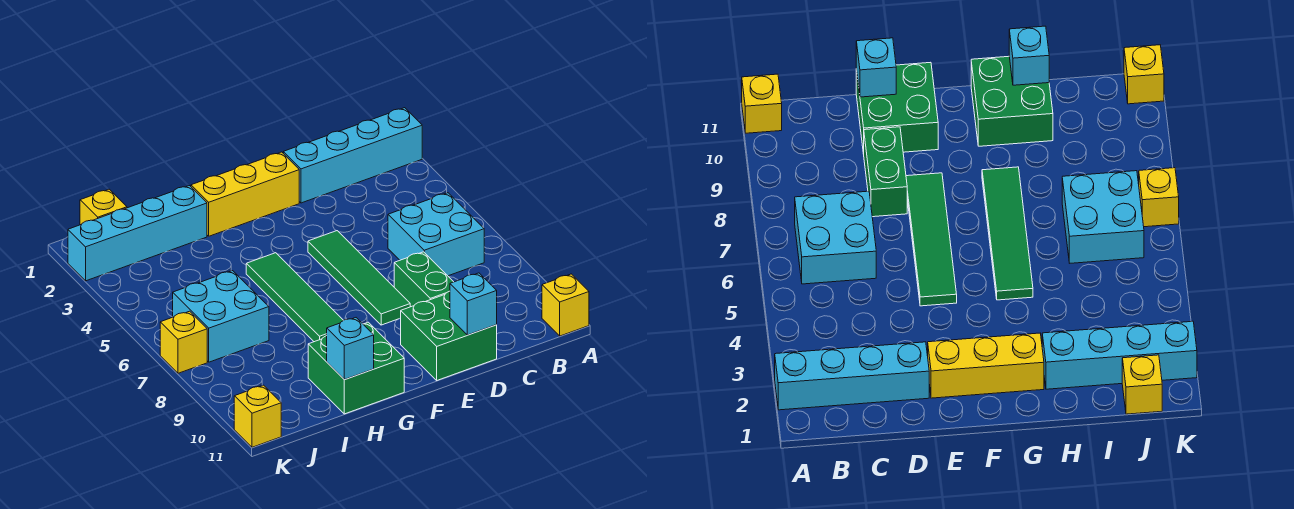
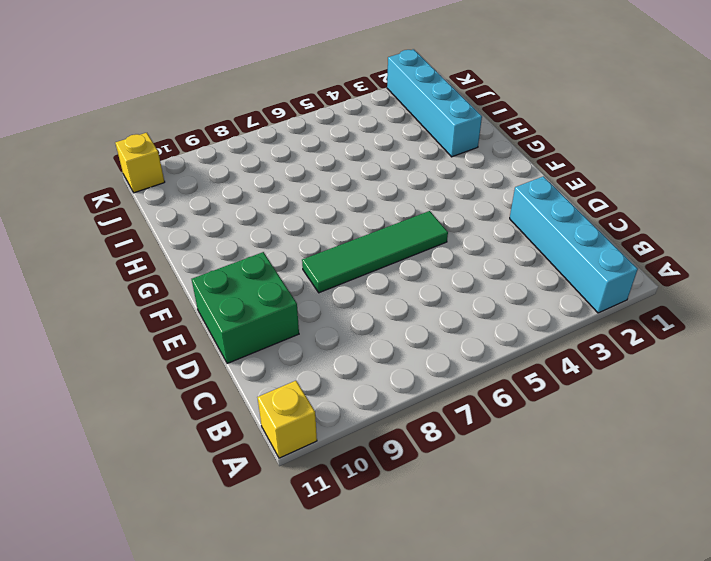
none -> cyan 2x2 brick [388,193,484,276]
none -> green 1x2 brick [394,252,453,307]
none -> yellow 1x3 brick [191,152,299,236]

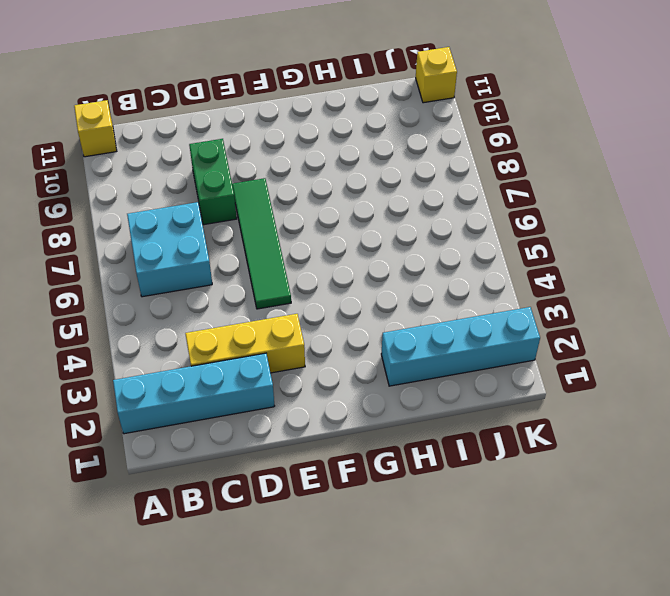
yellow 1x3 brick [185,314,305,373] -> yellow 1x3 brick moved to [191,152,299,236]
none -> green 2x2 brick [401,291,497,380]
none -> green 1x4 tile [246,253,343,342]
none -> green 2x2 brick [308,322,404,414]

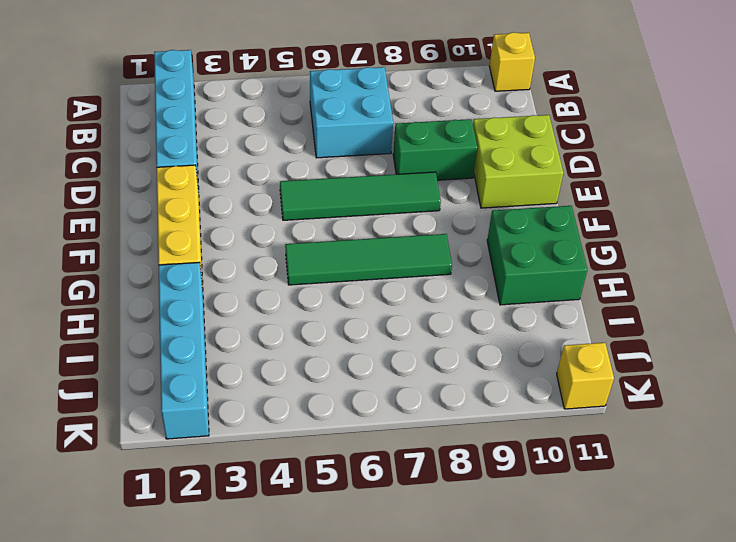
lime 2x2 brick [473,115,563,208] -> green 2x2 brick [401,291,497,380]
none -> cyan 2x2 brick [173,271,269,362]
none -> yellow 1x1 brick [80,189,127,225]
none -> yellow 1x1 brick [160,311,207,373]

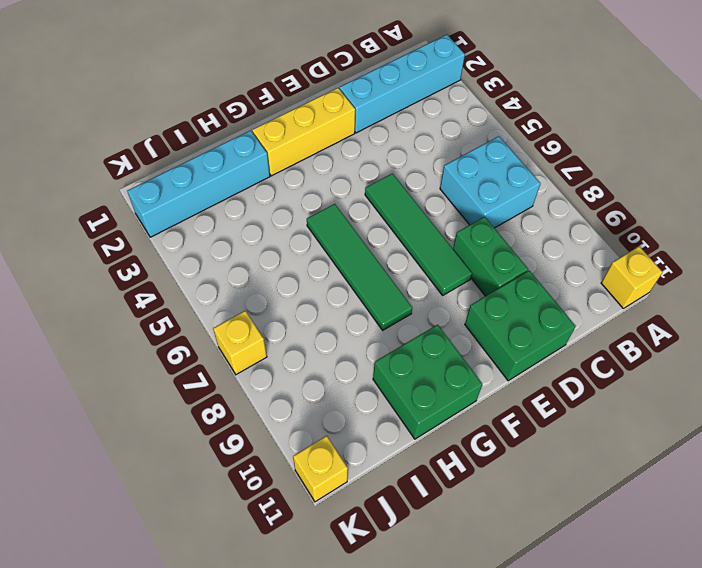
none -> cyan 2x2 brick [173,271,269,362]
none -> yellow 1x1 brick [80,189,127,225]
none -> cyan 1x1 brick [450,273,497,335]

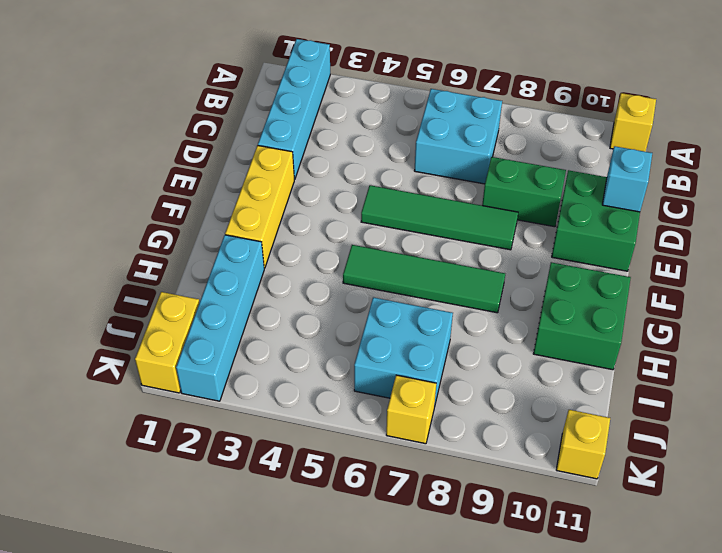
yellow 1x2 brick [135,292,200,393] -> yellow 1x1 brick [80,189,127,225]
none -> cyan 1x1 brick [327,318,374,380]

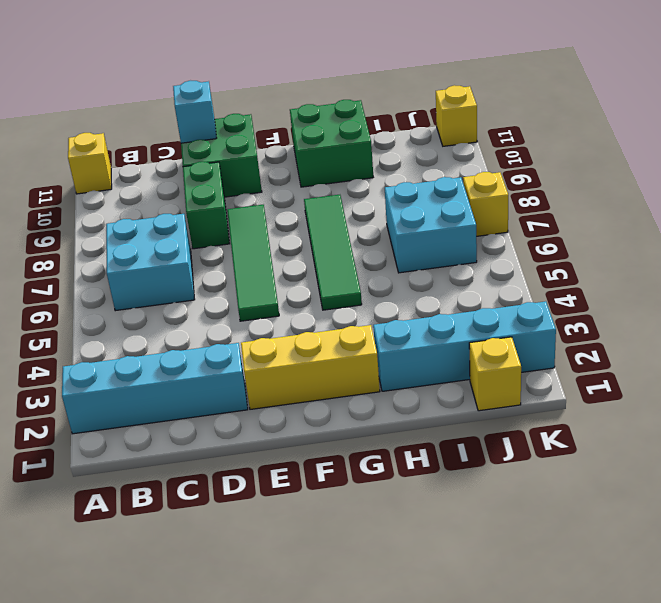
none -> cyan 1x1 brick [327,318,374,380]

